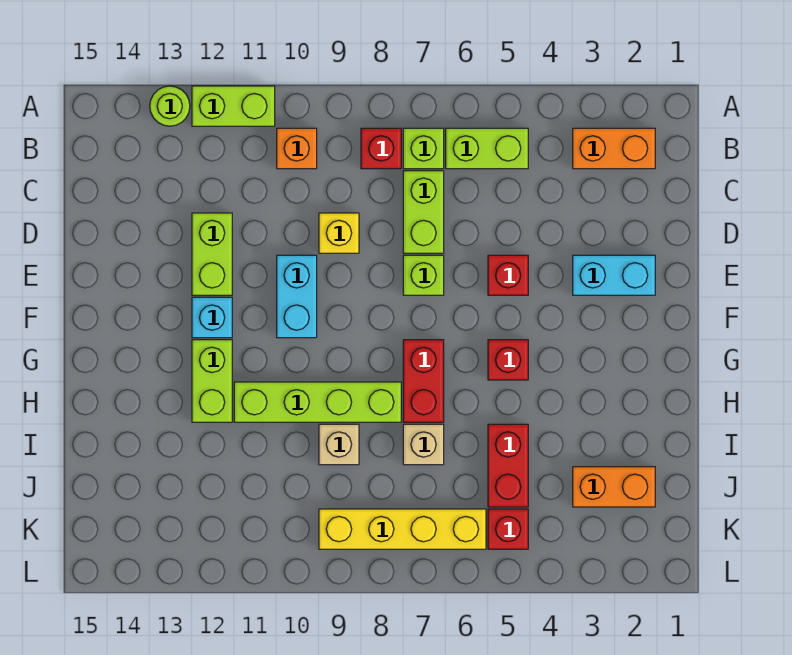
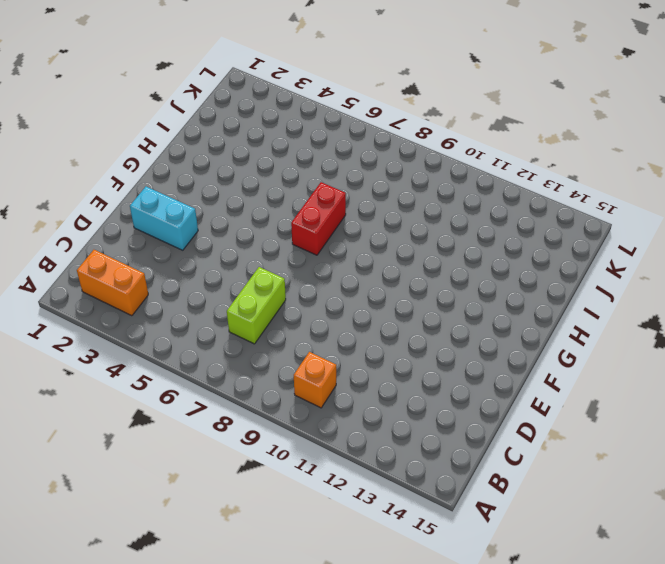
none -> lime 1x2 brick [192,86,275,126]
none -> lime 1x1 round brick [150,86,190,126]
none -> lime 1x2 brick [446,128,528,169]

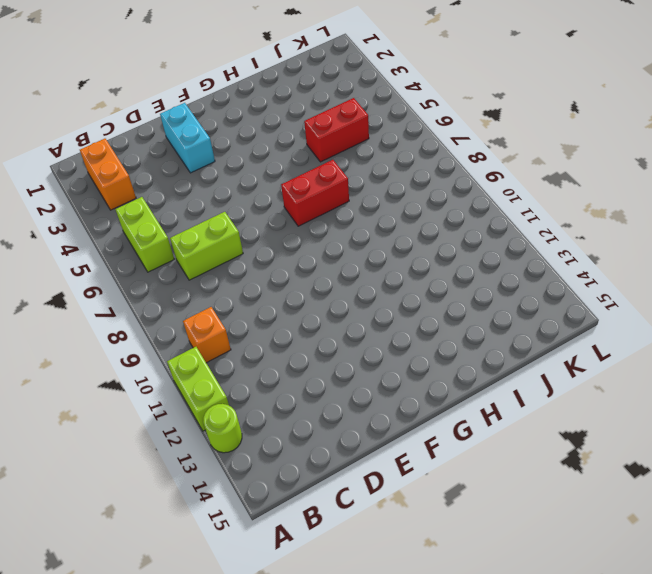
none -> lime 1x1 brick [403,128,444,169]
none -> red 1x1 brick [361,128,401,169]
none -> yellow 1x1 brick [319,213,359,253]

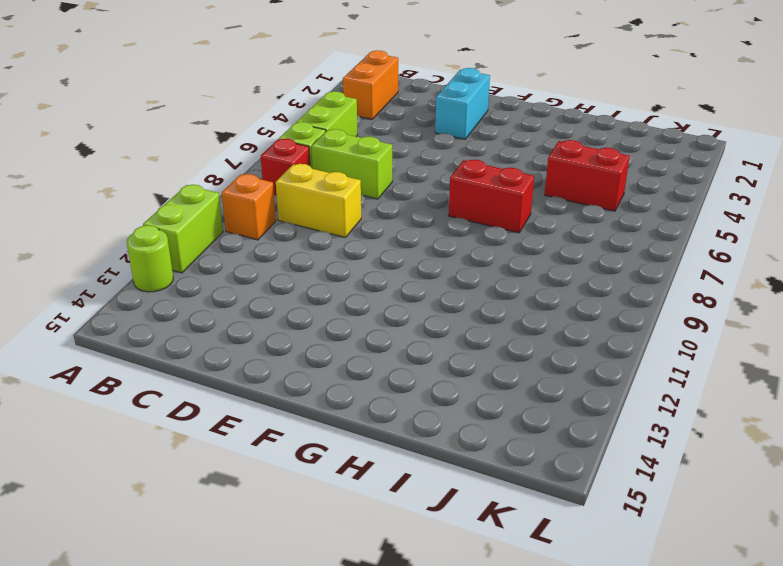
yellow 1x2 brick [276,164,361,238] -> yellow 1x1 brick [319,213,359,253]
none -> lime 1x2 brick [192,213,232,295]
none -> red 1x1 brick [488,255,528,295]
none -> lime 1x1 brick [403,255,444,295]

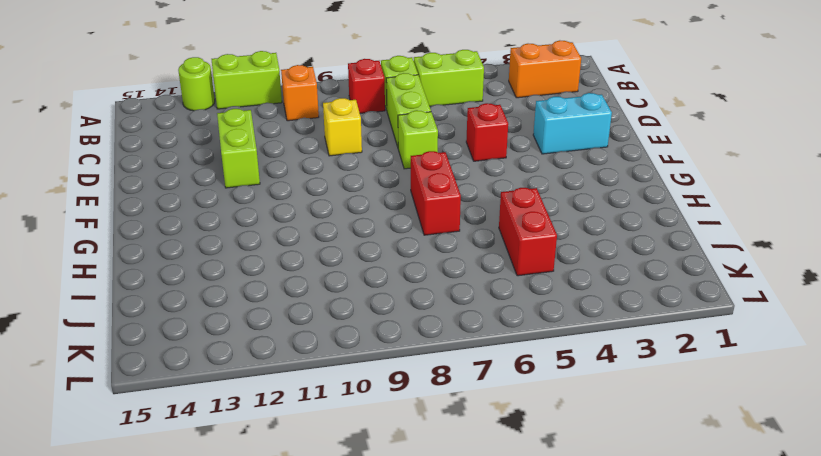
none -> cyan 1x2 brick [277,255,317,338]
none -> cyan 1x1 brick [192,297,232,338]
none -> red 1x1 brick [488,340,528,380]

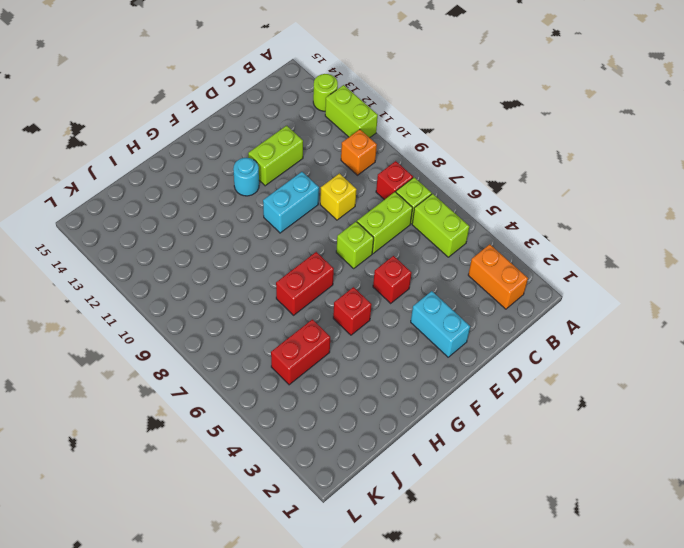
cyan 1x1 round brick [233,158,259,196] -> cyan 1x1 brick [192,297,232,338]
none -> lime 1x2 brick [192,340,232,422]
none -> lime 1x4 brick [234,382,401,422]
none -> tan 1x1 brick [403,424,444,465]

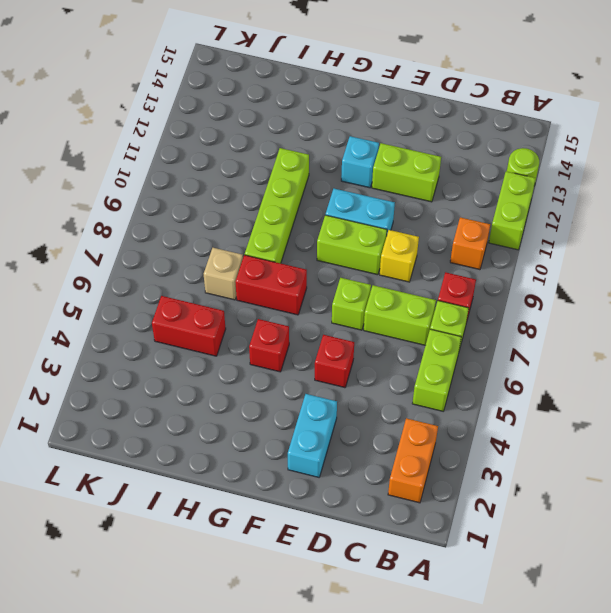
lime 1x2 brick [317,215,387,275] -> lime 1x2 brick moved to [192,340,232,422]
none -> tan 1x1 brick [319,424,359,465]
none -> orange 1x2 brick [573,467,655,507]
none -> red 1x1 brick [488,509,528,549]

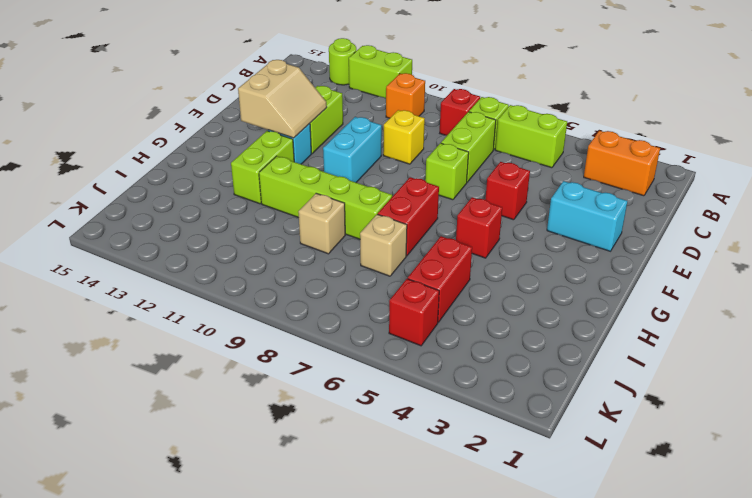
tan 2x2 slope [238,60,327,138] -> none
none -> orange 1x2 brick [573,467,655,507]
none -> yellow 1x4 brick [319,509,486,549]

